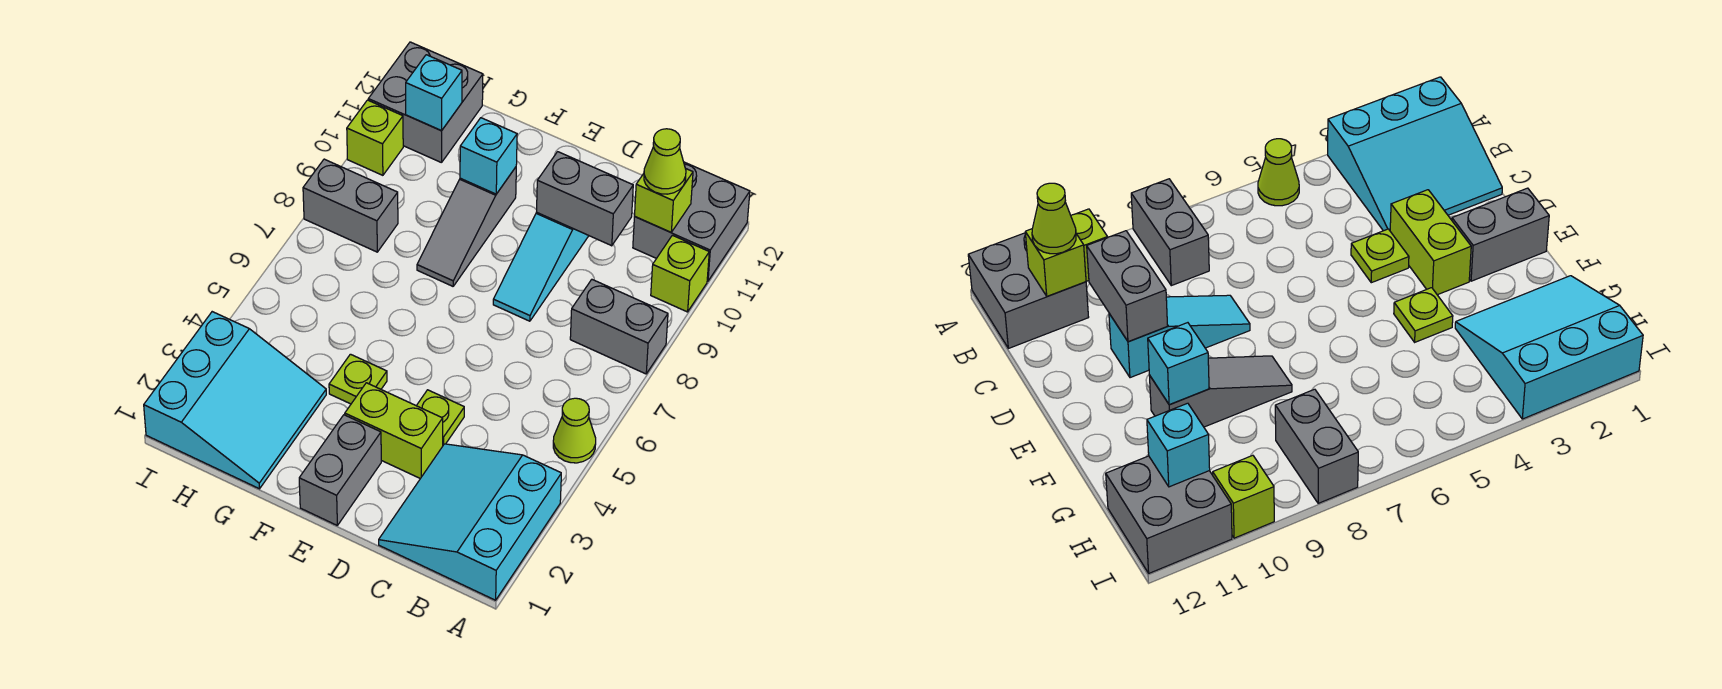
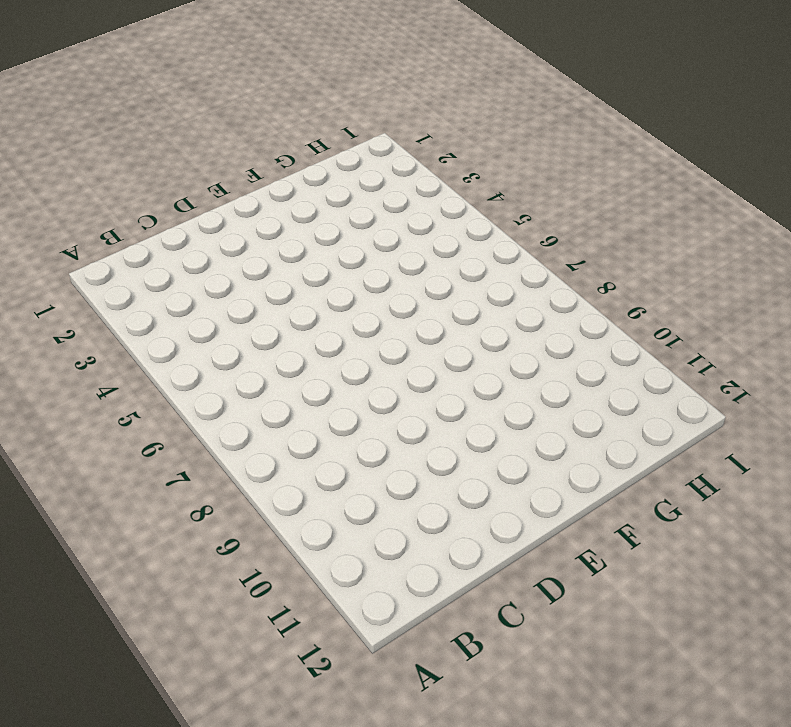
none -> cyan 3x3 slope [379,444,561,600]
none -> lime 1x1 cone [553,398,596,463]
none -> grey 1x2 brick [570,280,668,374]

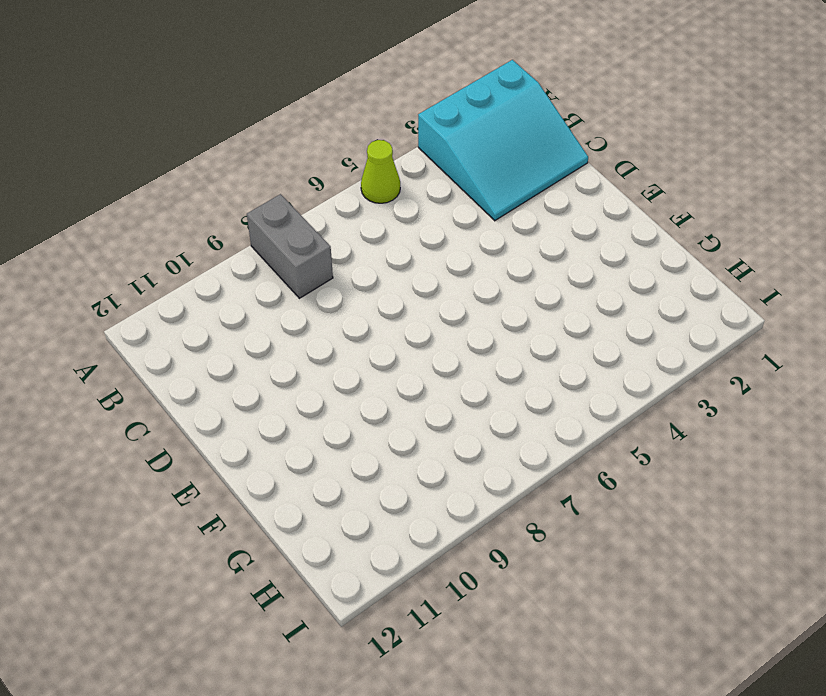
none -> lime 1x1 brick [651,235,709,312]
none -> grey 2x2 brick [633,162,750,281]
none -> lime 1x2 brick [345,383,443,479]

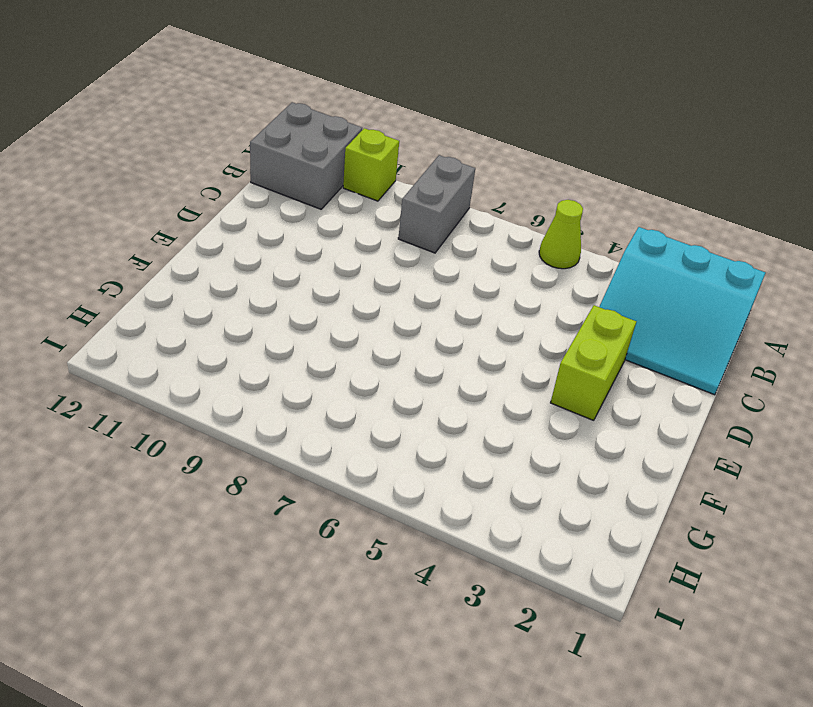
none -> lime 1x1 plate [416,390,464,445]
none -> cyan 1x3 slope [493,213,589,321]
none -> grey 1x2 brick [299,415,381,525]

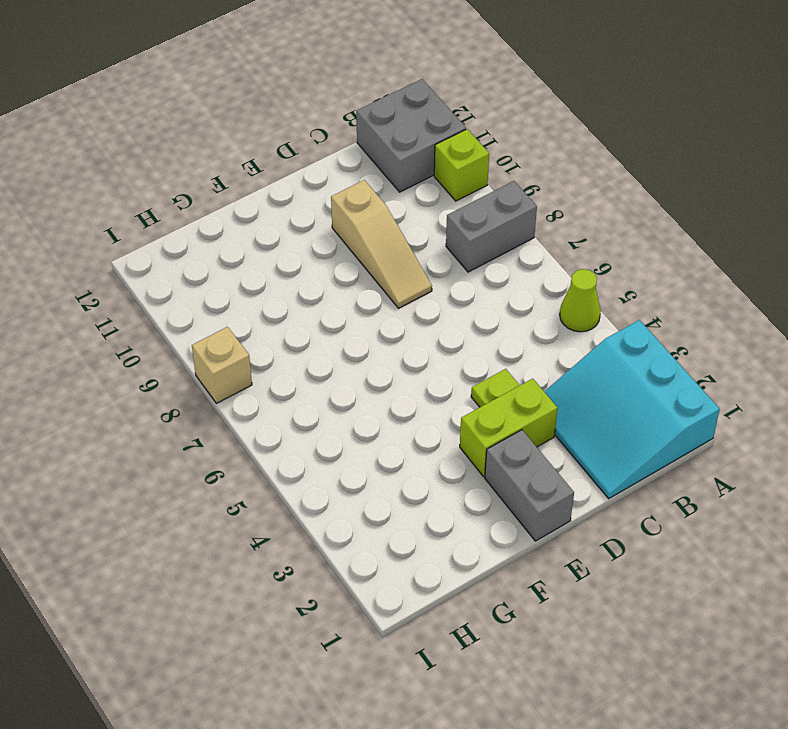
tan 1x3 slope [331,180,432,308] -> cyan 1x3 slope [493,213,589,321]
tan 1x1 brick [192,327,252,403] -> grey 1x2 brick [303,159,398,252]
none -> lime 1x1 plate [329,354,387,404]
none -> grey 1x3 slope [417,167,516,286]
none -> cyan 3x3 slope [144,312,326,489]

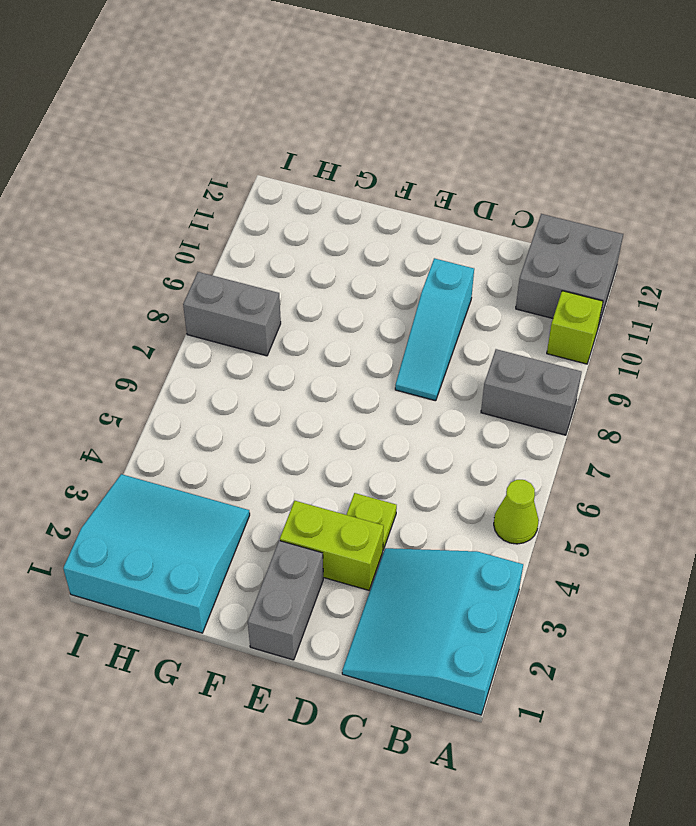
cyan 3x3 slope [63,474,250,633] -> cyan 3x3 slope turned to [144,312,326,489]
none -> lime 1x1 plate [329,354,387,404]
none -> grey 1x3 slope [417,167,516,286]
none -> grey 2x2 brick [368,42,483,163]

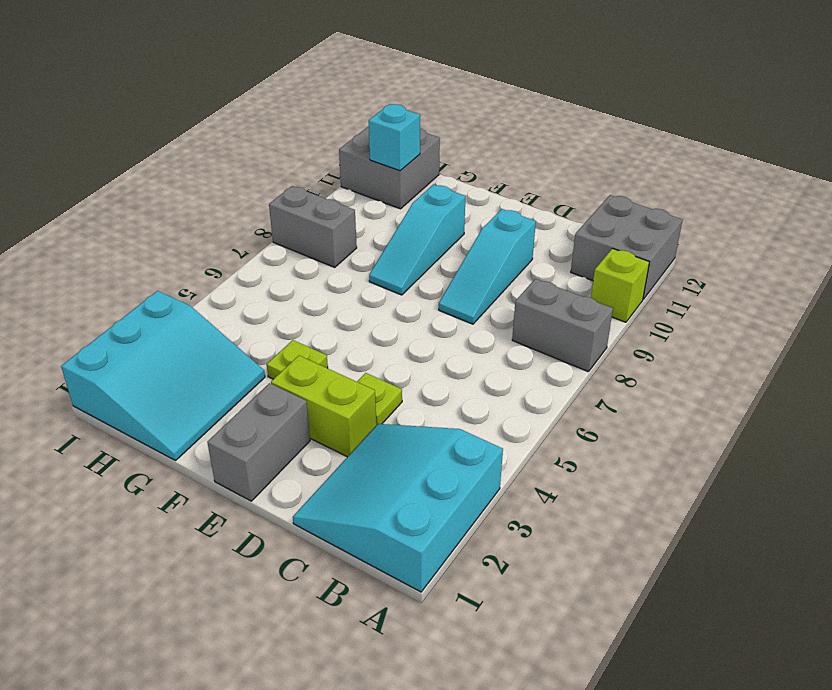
cyan 1x3 slope [369,185,466,295] -> grey 1x3 slope [417,167,516,286]
none -> lime 1x1 cone [553,398,596,463]
none -> lime 1x1 brick [347,100,403,175]
none -> lime 1x1 brick [635,168,693,232]

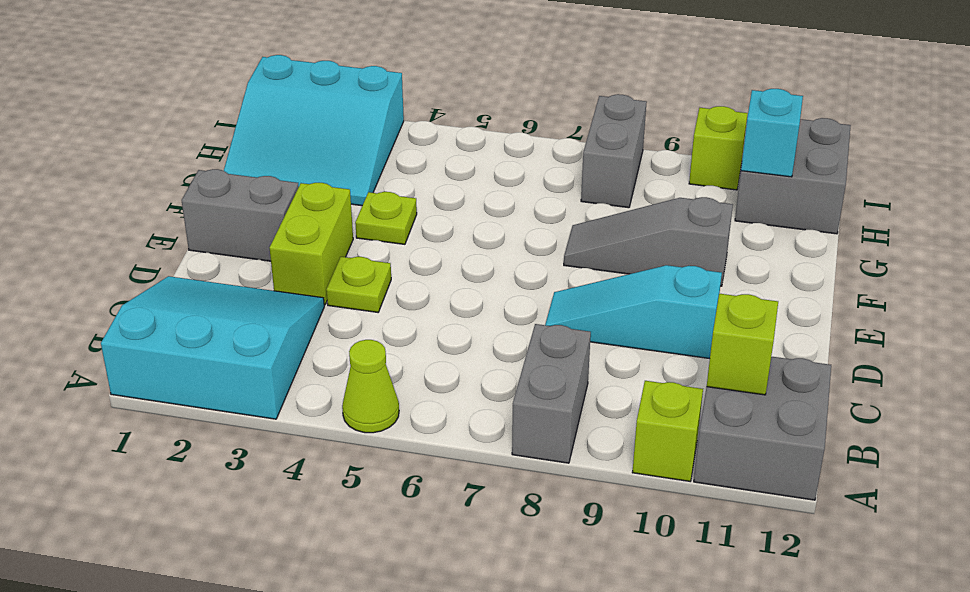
none -> grey 1x2 brick [537,152,633,246]
none -> cyan 1x1 brick [460,118,517,194]
none -> lime 1x1 cone [644,129,686,194]

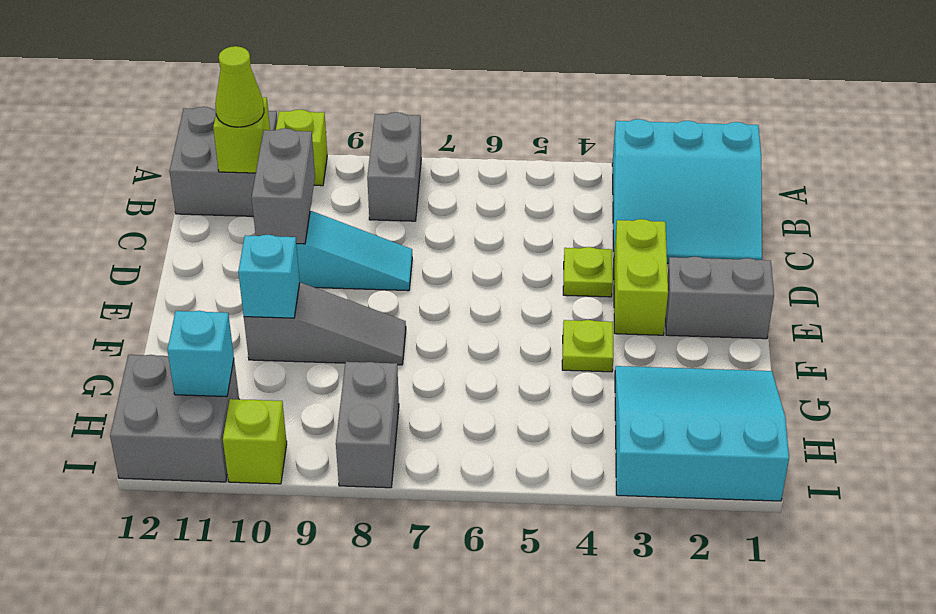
none -> lime 1x1 cone [553,398,596,463]

